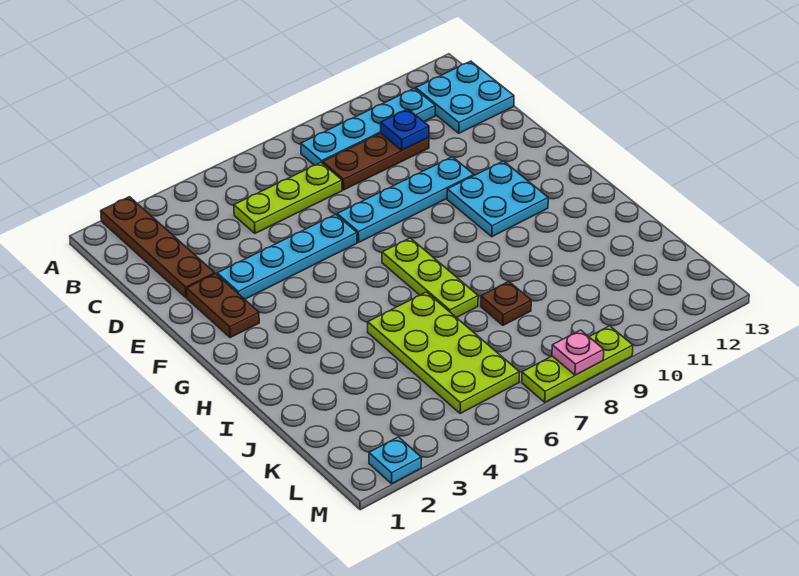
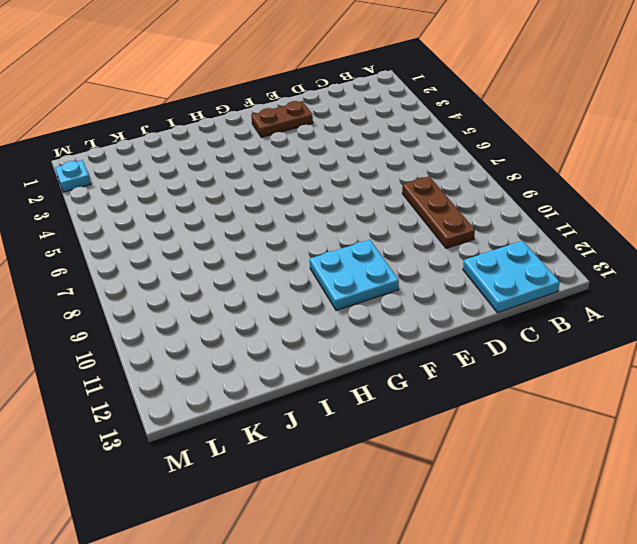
none -> brown 1x4 plate [101,197,215,298]
none -> cyan 1x4 plate [301,88,435,165]
none -> lime 1x3 plate [234,163,342,233]

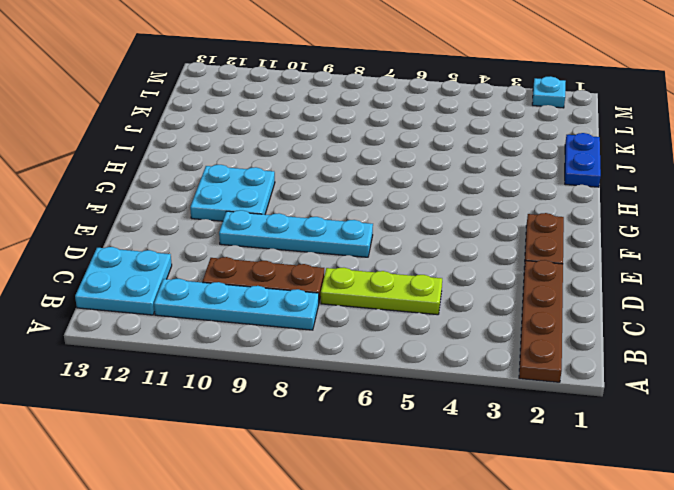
blue 1x2 plate [565,133,601,187] -> none
none -> cyan 1x4 plate [217,214,357,299]
none -> lime 1x3 plate [382,238,478,318]
none -> lime 2x4 plate [368,292,519,413]

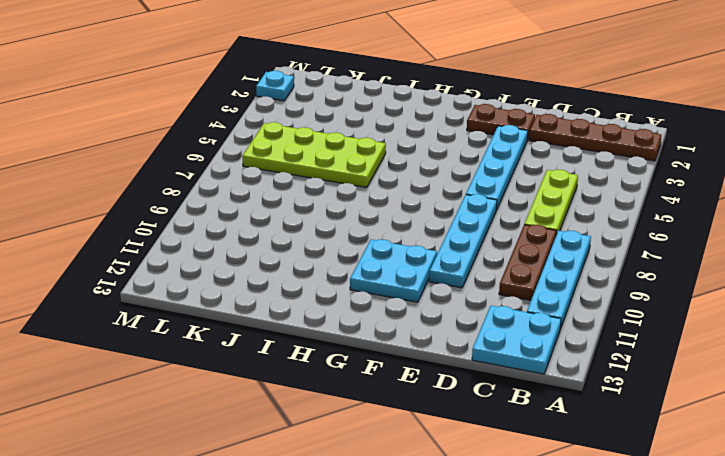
none -> lime 1x3 plate [382,238,478,318]
none -> brown 1x1 plate [481,282,531,325]
none -> lime 1x3 plate [522,326,633,402]

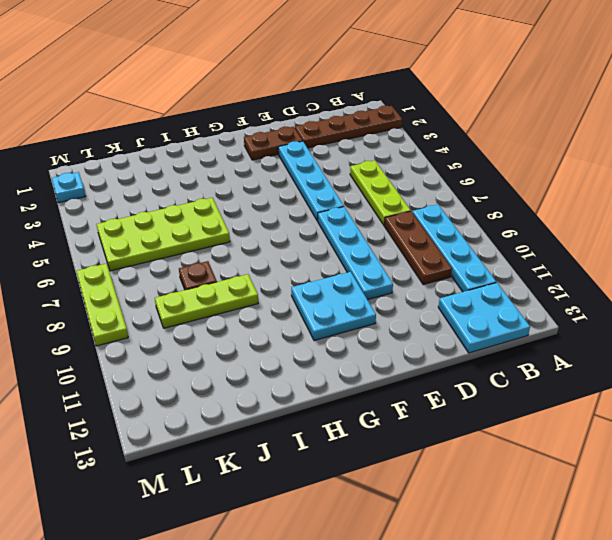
lime 1x3 plate [155,274,258,328] -> lime 1x3 plate moved to [382,238,478,318]
none -> blue 1x1 plate [381,109,429,150]
none -> pink 1x1 plate [552,330,604,375]

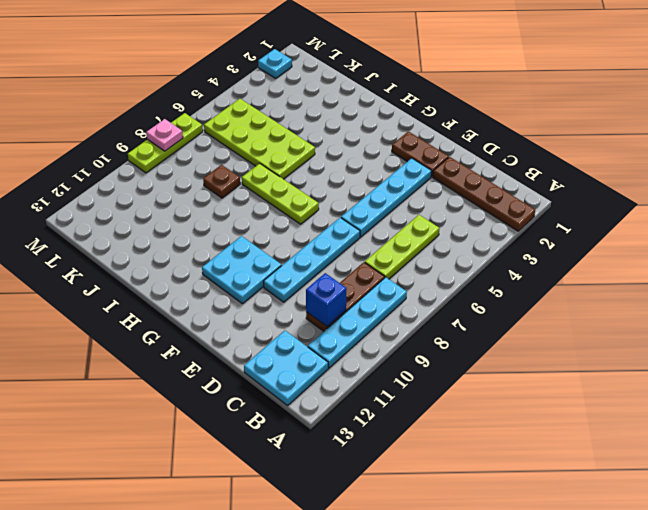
blue 1x1 brick [306,273,347,326] -> blue 1x1 plate [381,109,429,150]

